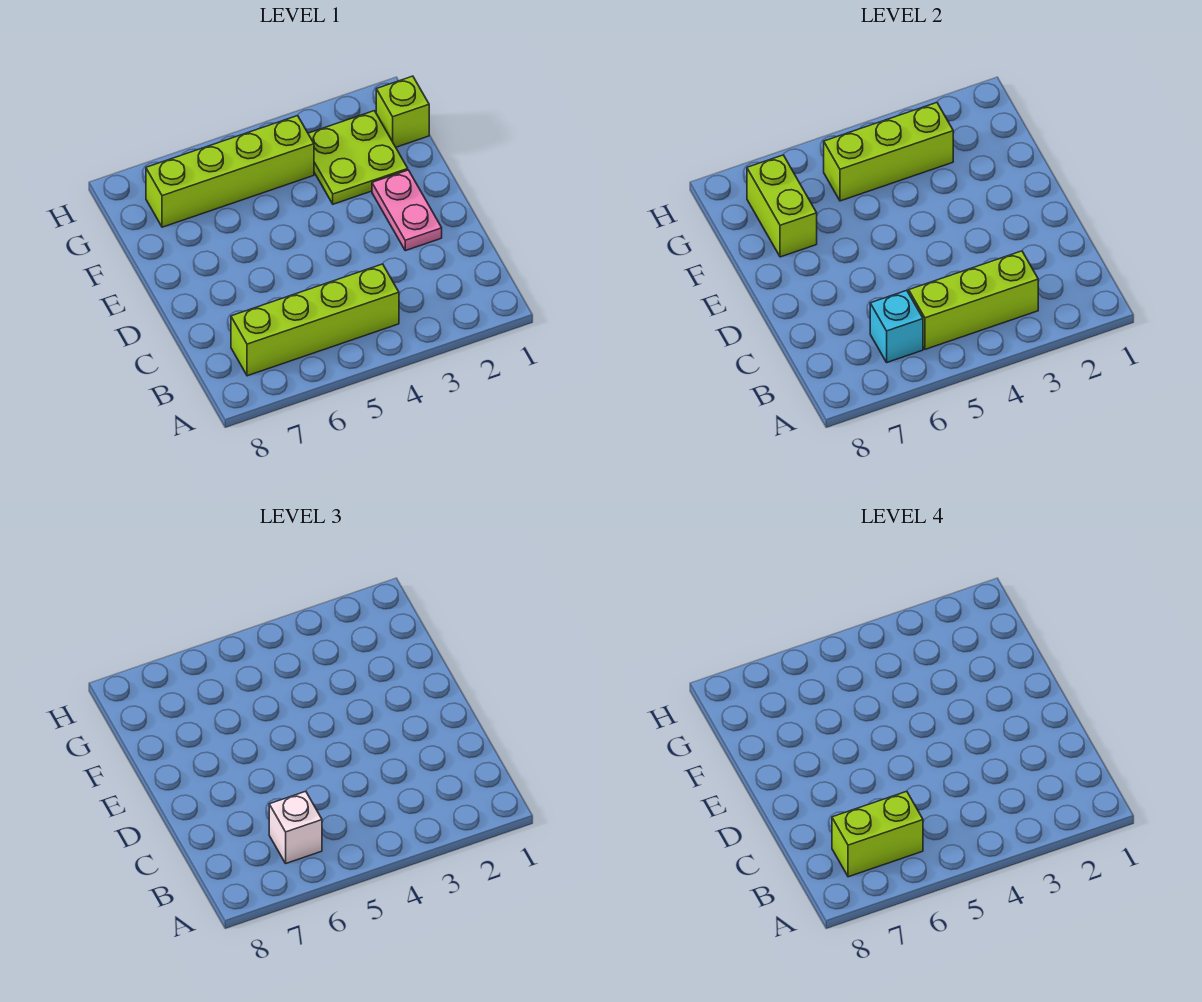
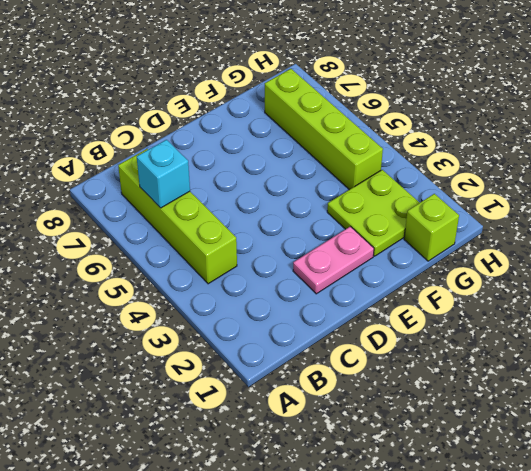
none -> lime 1x3 brick [909,251,1038,349]
none -> lime 1x2 brick [747,155,817,257]

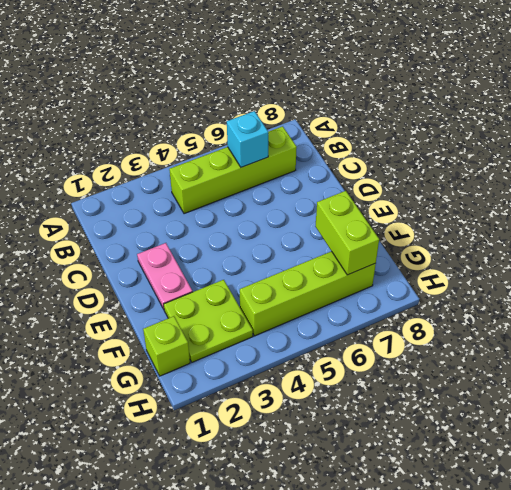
none -> lime 1x3 brick [909,251,1038,349]
none -> lime 1x3 brick [824,103,953,201]

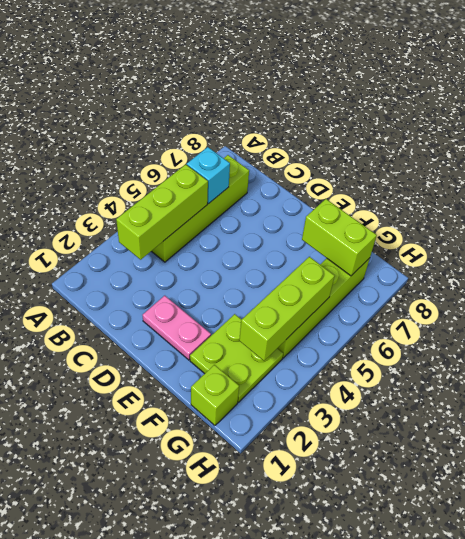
none -> white 1x1 brick [269,791,322,863]
none -> lime 1x2 brick [832,791,923,877]

